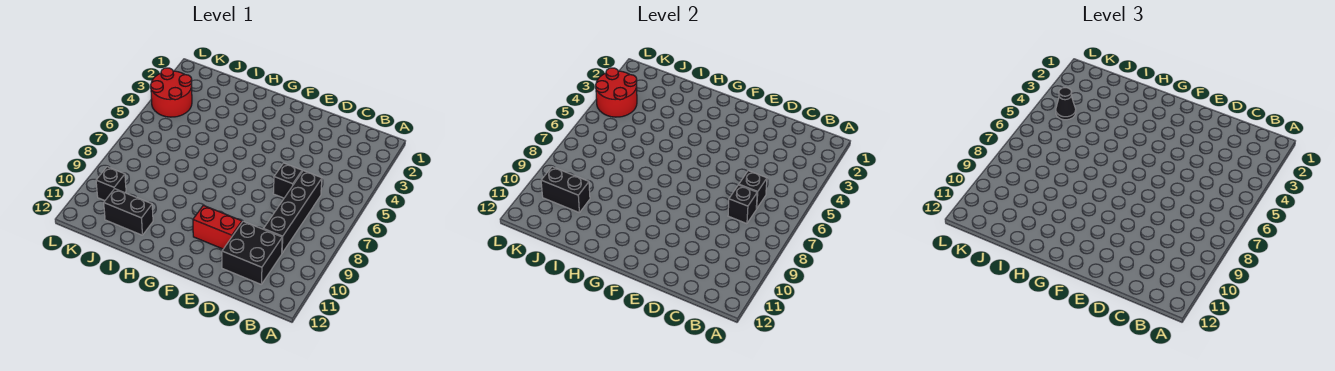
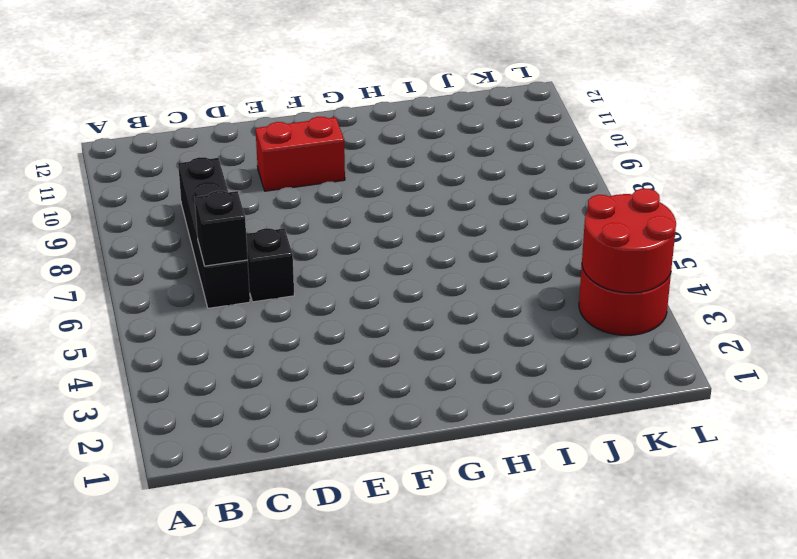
none -> black 2x2 brick [222,221,282,284]
none -> black 1x2 brick [104,189,153,235]
none -> black 1x1 brick [96,167,126,201]

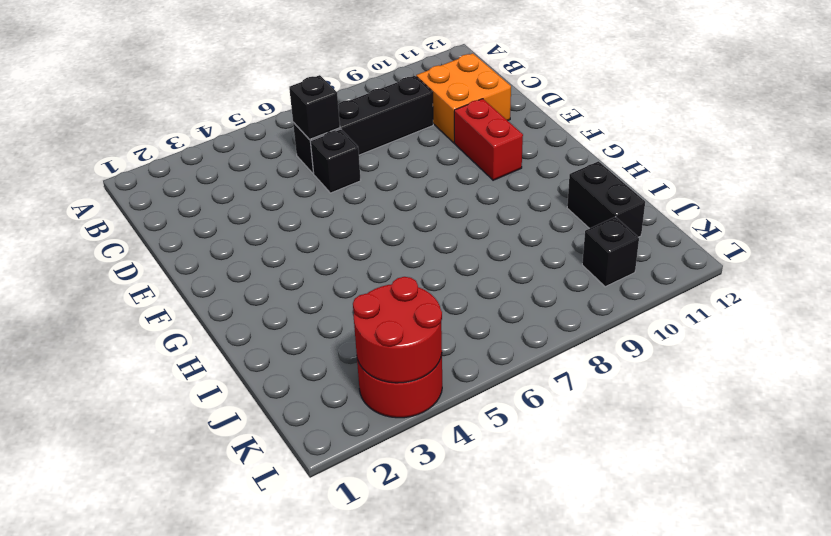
orange 2x2 brick [416,53,511,143] -> black 2x2 brick [222,221,282,284]
none -> black 1x1 brick [728,185,757,224]
none -> black 1x2 brick [541,167,590,212]
none -> black 1x1 cone [1056,88,1076,120]

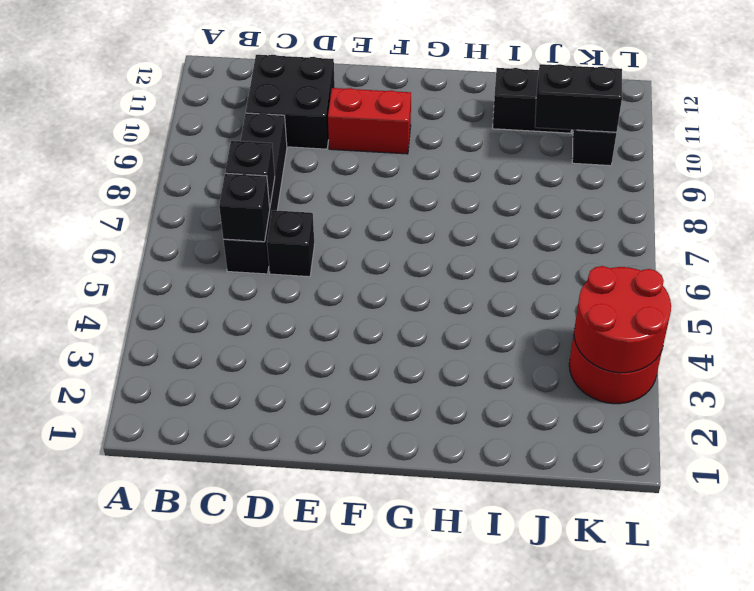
none -> black 1x1 cone [1056,88,1076,120]

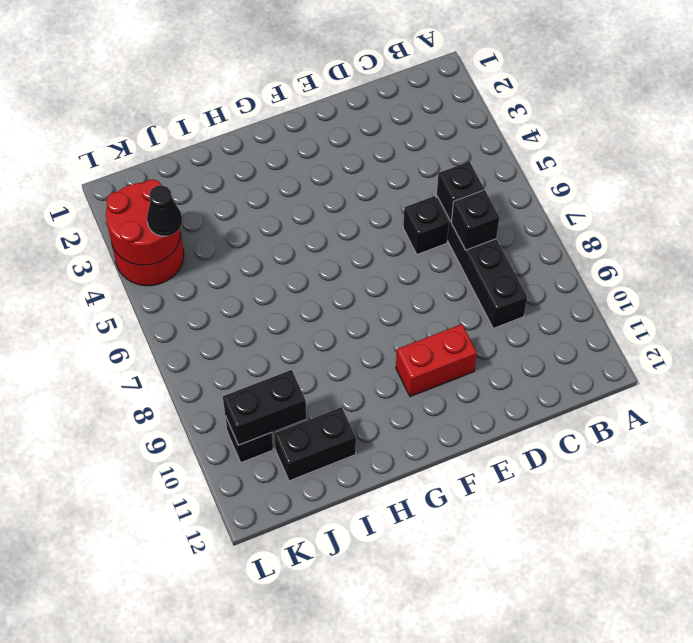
none -> black 2x2 brick [222,221,282,284]

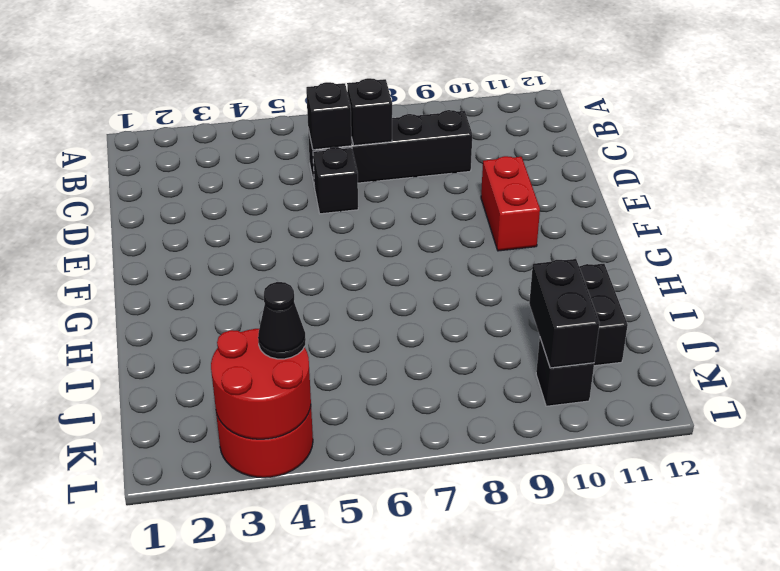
none -> black 2x2 brick [222,221,282,284]

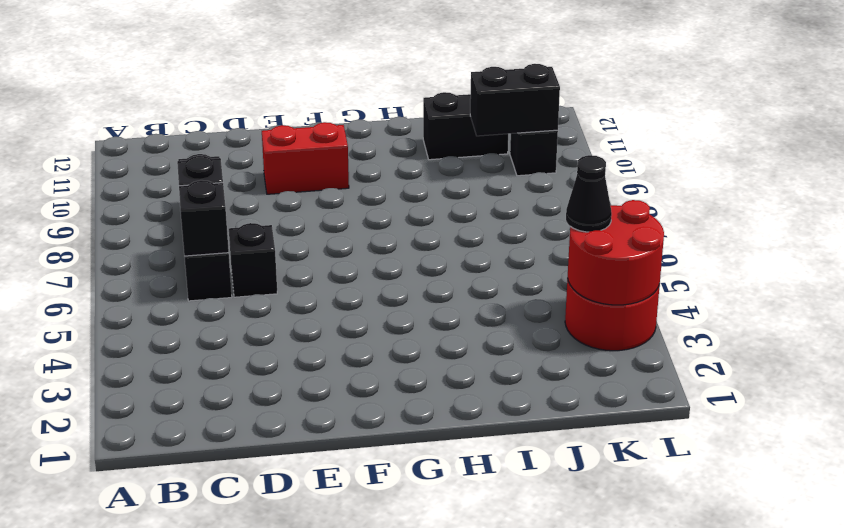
none -> black 2x2 brick [222,221,282,284]

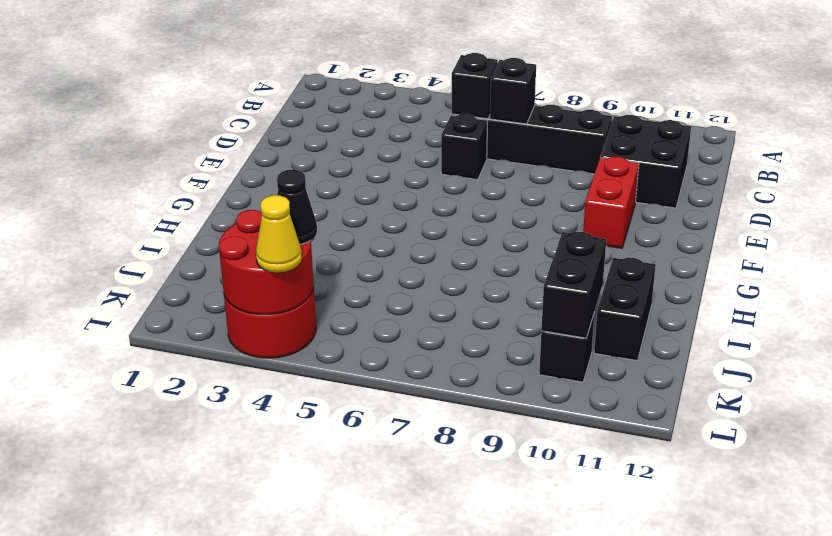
yellow 1x1 cone [256,195,302,272] -> none

